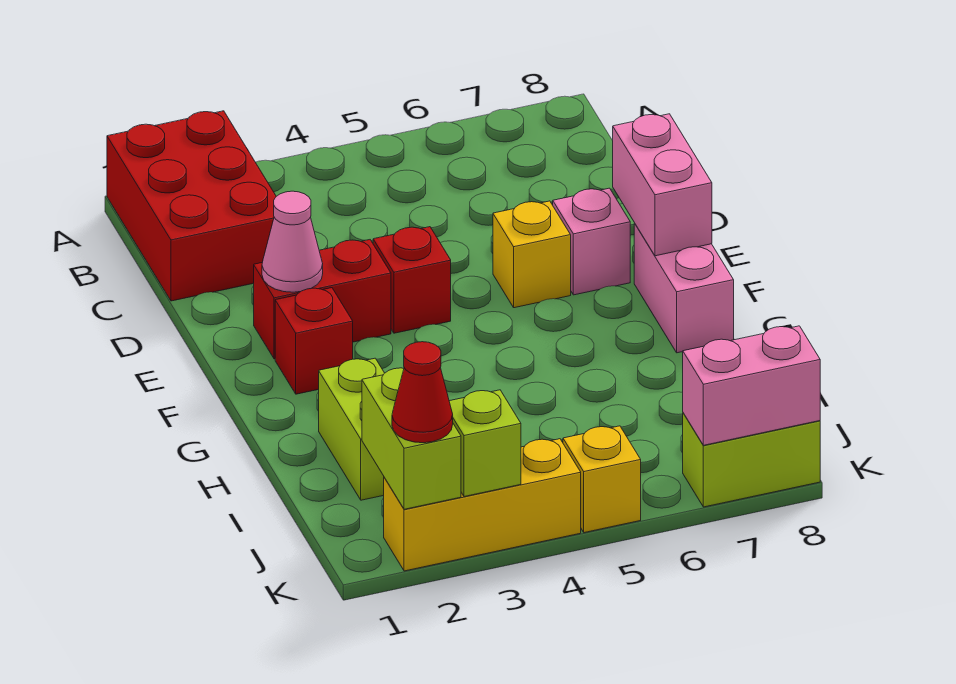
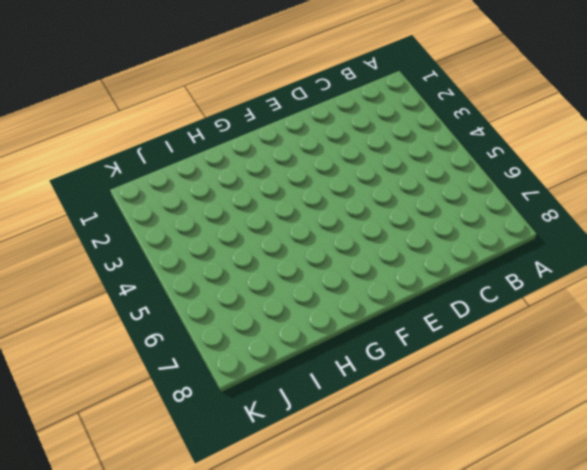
none -> red 2x3 brick [107,111,276,301]
none -> red 1x2 brick [254,240,391,359]
none -> red 1x1 brick [373,227,451,333]

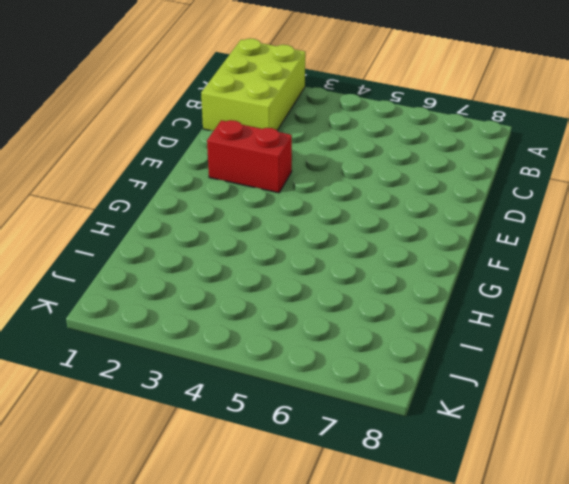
lime 2x3 brick [201,39,305,131] -> red 2x3 brick [107,111,276,301]
none -> red 1x1 brick [373,227,451,333]
none -> yellow 1x1 brick [493,201,571,308]
none -> pink 1x1 brick [553,188,630,295]

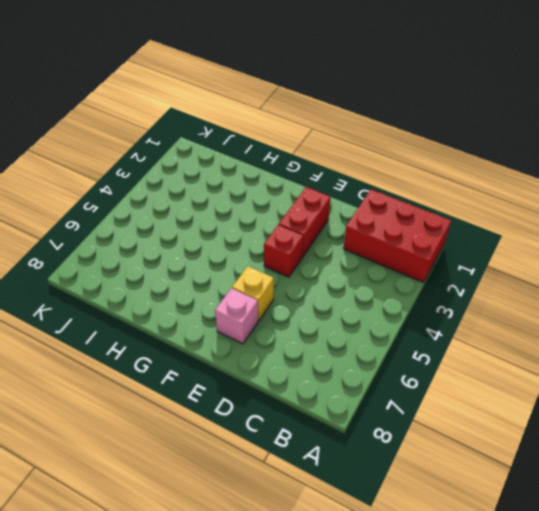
none -> red 1x1 brick [275,288,353,394]
none -> pink 1x2 brick [634,223,734,353]
none -> lime 1x2 brick [319,358,384,500]

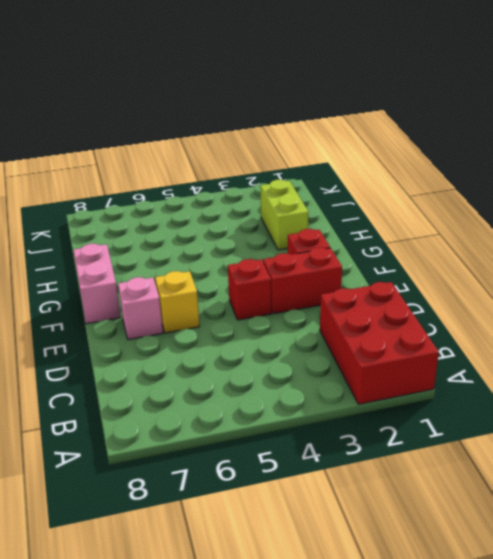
none -> yellow 1x3 brick [384,439,581,571]
none -> yellow 1x1 brick [563,426,641,533]
none -> lime 1x2 brick [683,413,820,507]

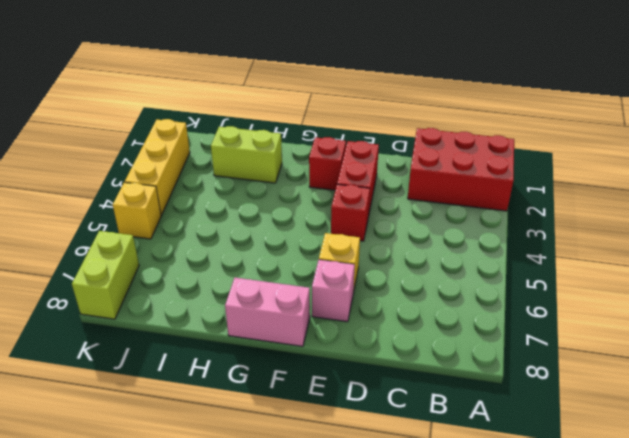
none -> pink 1x1 cone [262,191,323,292]
none -> pink 1x2 brick [613,114,712,256]
none -> lime 1x2 brick [362,368,461,509]

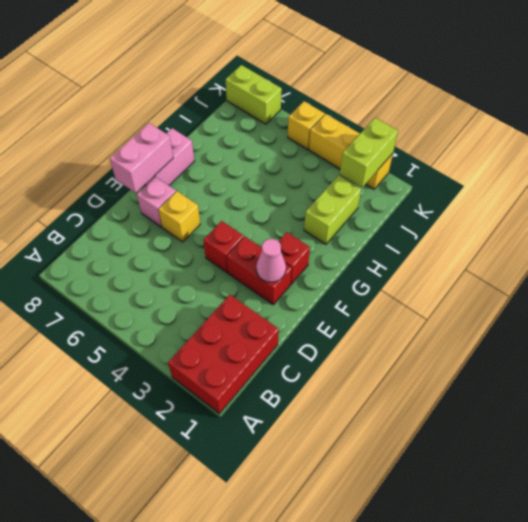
none -> lime 1x1 brick [449,390,521,497]
none -> pink 1x2 brick [683,326,820,445]
none -> red 1x1 cone [392,342,453,443]

